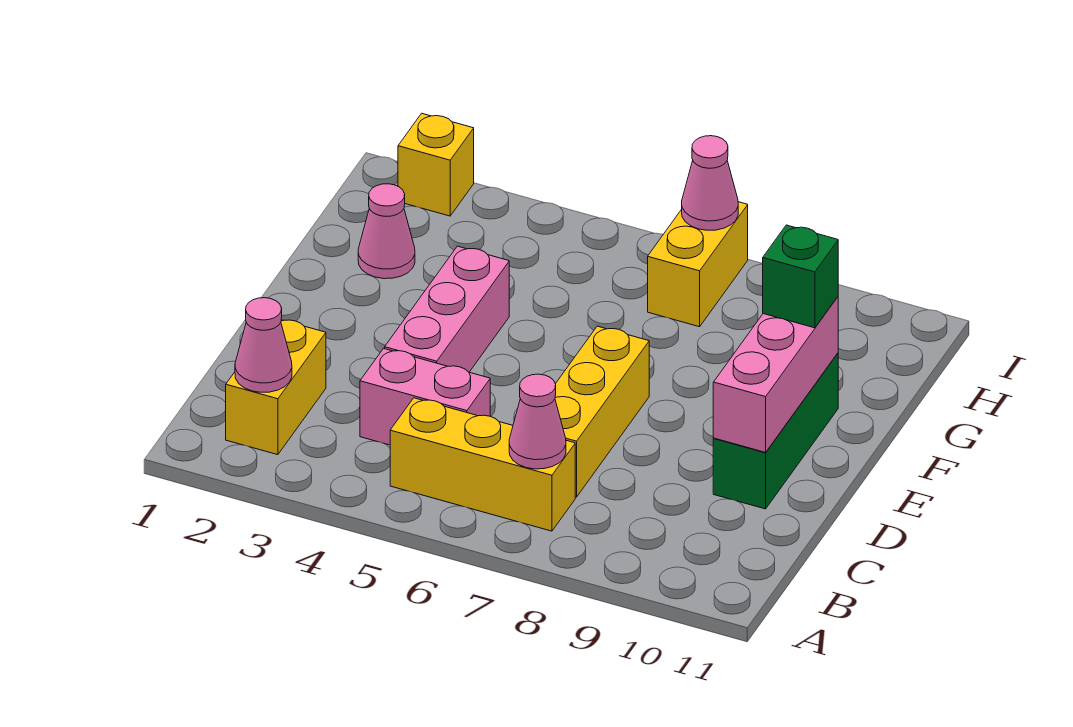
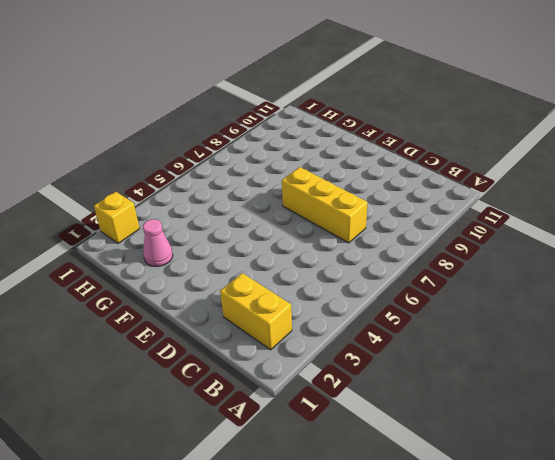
none -> yellow 1x3 brick [390,398,575,531]
none -> pink 1x2 brick [360,348,490,445]
none -> pink 1x3 brick [385,246,509,372]

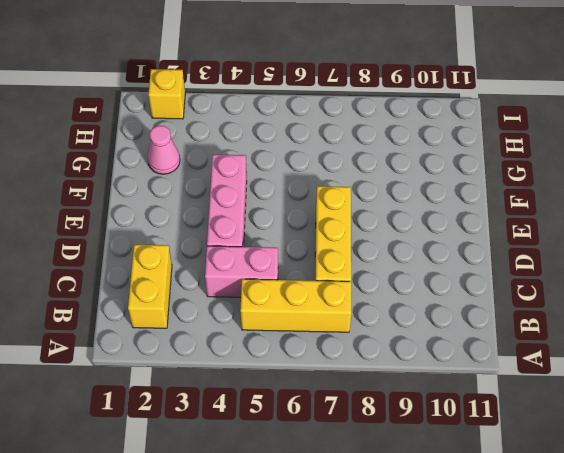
none -> green 1x3 brick [713,353,838,509]
none -> yellow 1x2 brick [648,202,748,327]
none -> pink 1x1 cone [235,298,292,392]

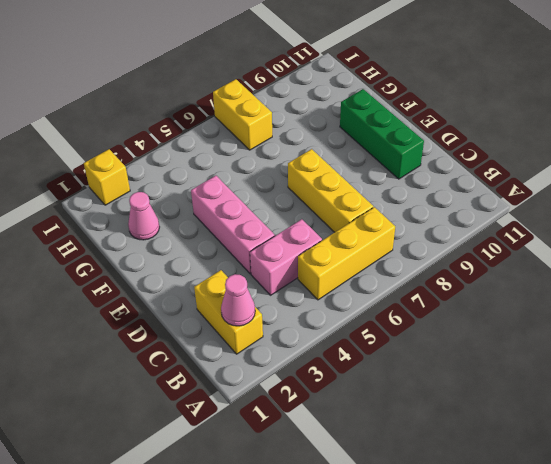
none -> pink 1x1 cone [509,374,566,469]
none -> pink 1x3 brick [713,297,838,452]
none -> pink 1x1 cone [682,136,738,230]

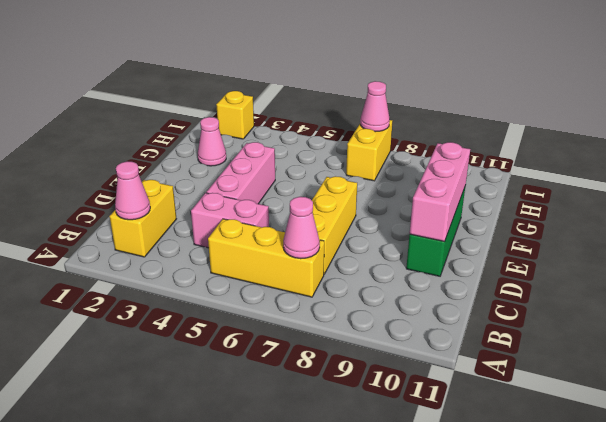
none -> green 1x1 brick [763,225,838,328]

